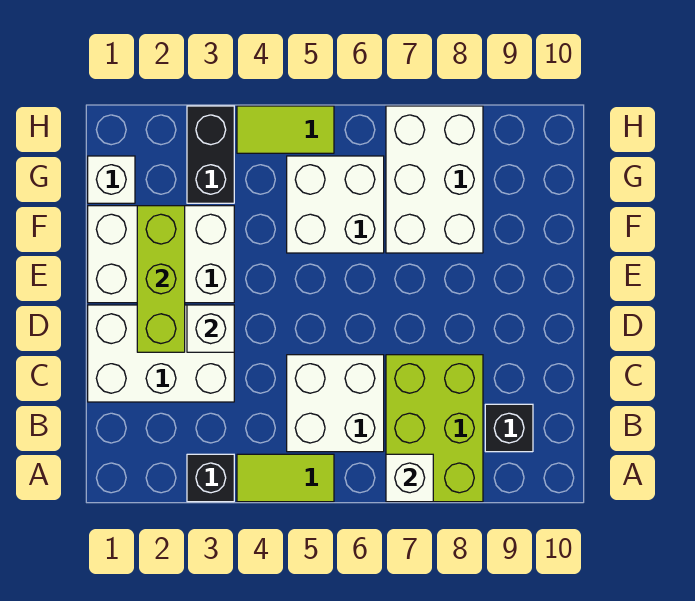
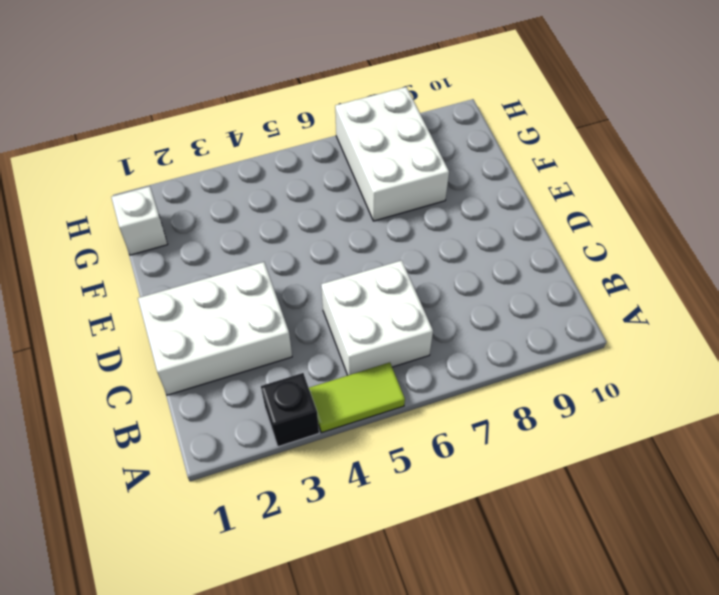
none -> lime 2x3 brick [386,355,483,502]
none -> black 1x1 brick [485,404,533,452]
none -> white 2x3 brick [88,206,234,303]

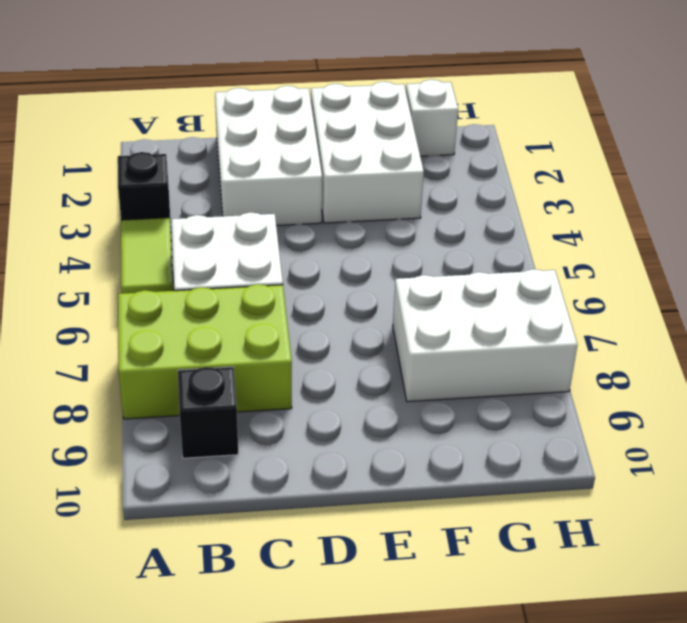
none -> white 2x2 brick [287,156,384,253]
none -> black 1x2 brick [187,106,234,203]
none -> lime 1x2 tile [237,106,334,153]

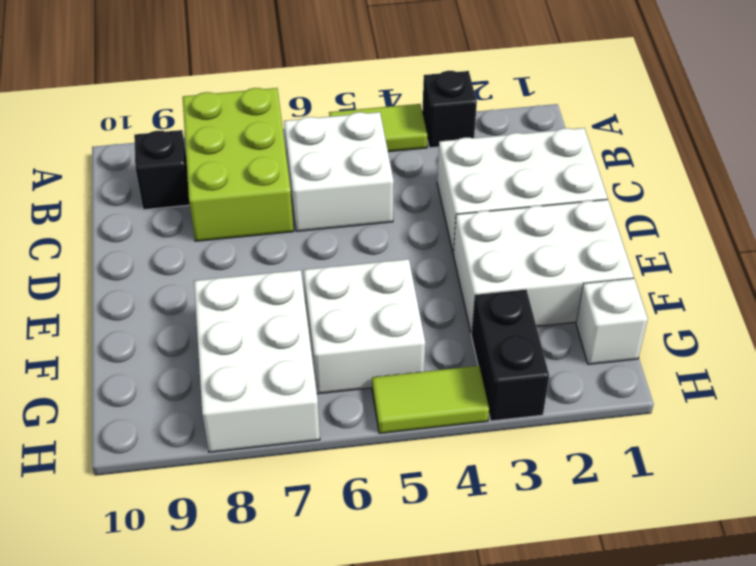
none -> white 1x1 brick [386,454,433,502]
none -> lime 1x3 brick [137,206,185,352]
none -> white 1x1 brick [187,305,234,352]

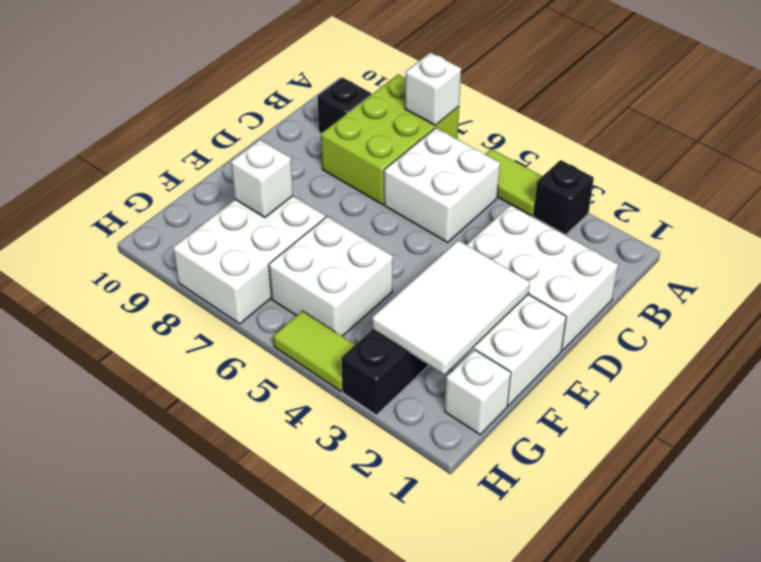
white 2x3 tile [372,240,530,375] -> lime 1x3 brick [137,206,185,352]
white 1x1 brick [231,140,293,217] -> white 1x1 brick moved to [187,305,234,352]

